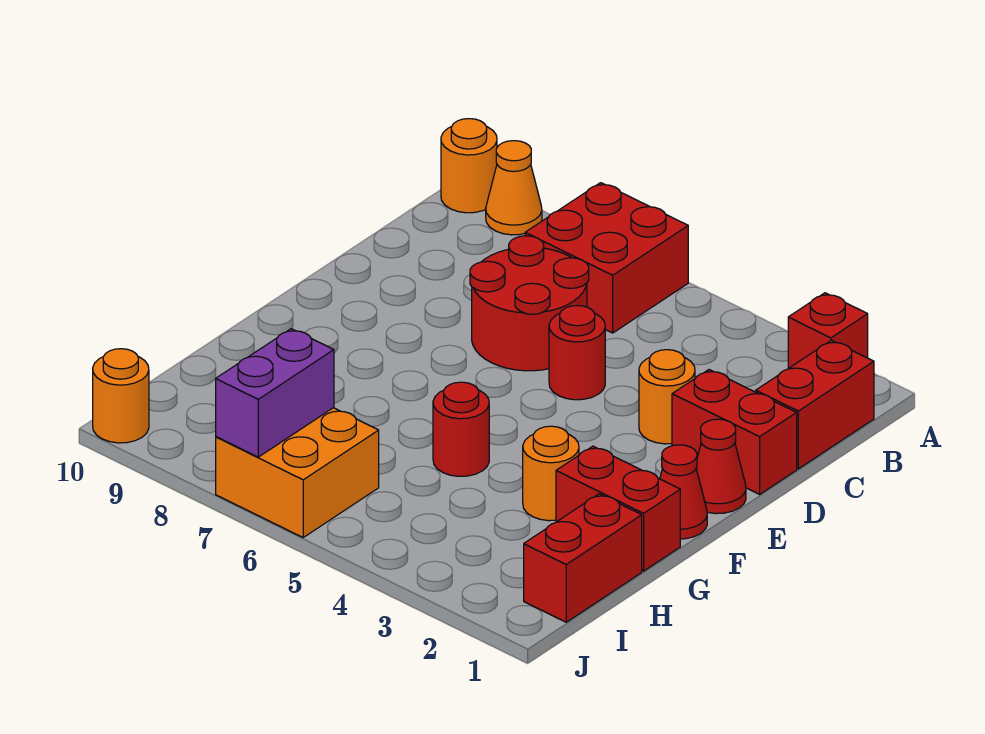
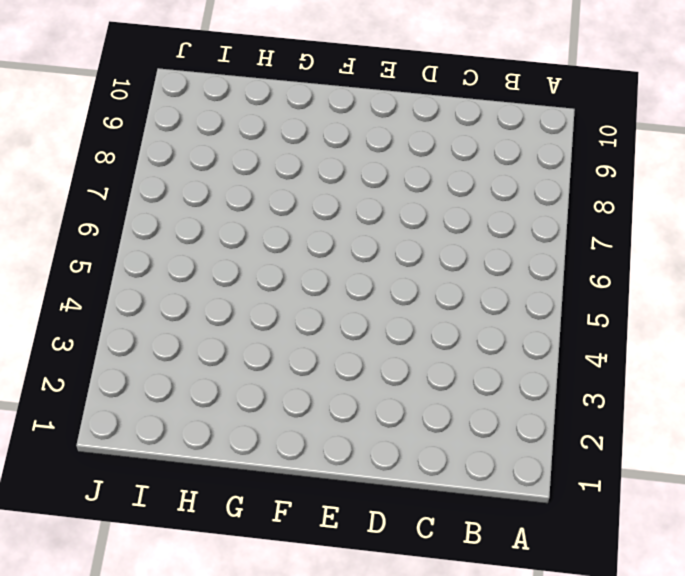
none -> red 1x1 brick [788,293,868,368]
none -> red 2x2 brick [525,183,688,333]
none -> orange 1x1 cone [486,141,542,235]

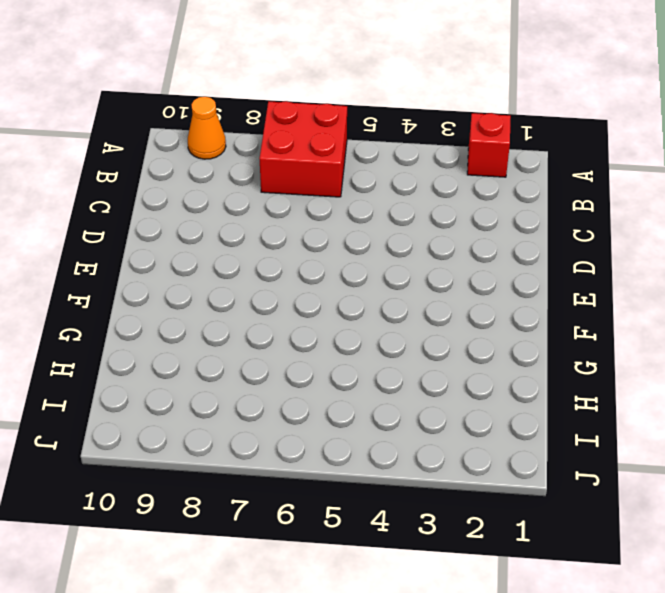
none -> orange 1x1 round brick [441,119,497,213]
none -> red 1x2 brick [756,340,874,469]
none -> red 2x2 round brick [470,236,589,371]

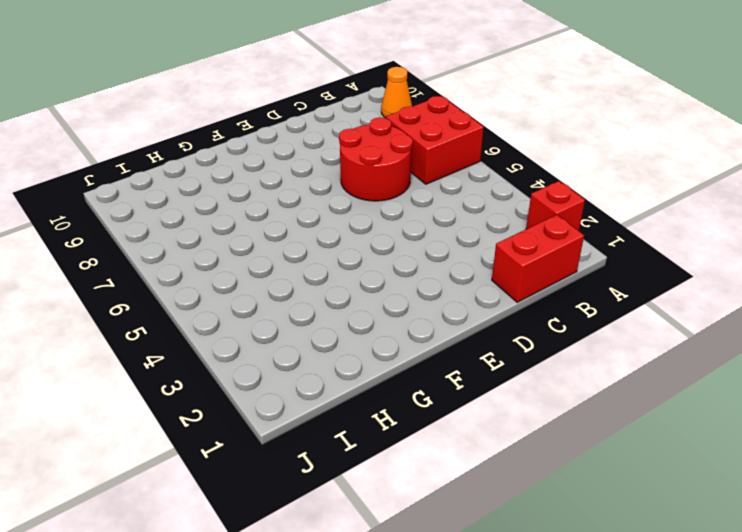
none -> orange 1x1 round brick [441,119,497,213]
none -> red 1x2 brick [672,370,797,494]
none -> orange 1x1 round brick [639,350,695,444]

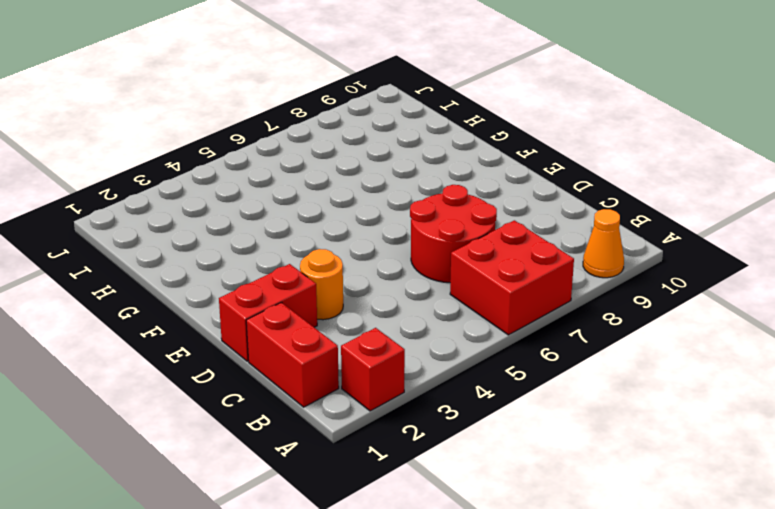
none -> orange 1x1 round brick [441,119,497,213]
none -> red 1x1 round brick [549,305,605,400]
none -> red 1x1 cone [696,419,746,514]

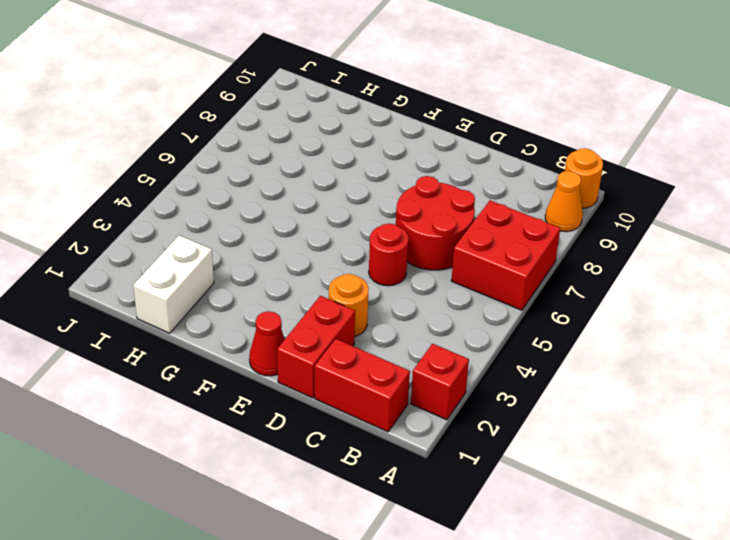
white 1x2 brick [133,235,214,333] -> red 1x2 brick [524,494,642,622]
none -> red 1x1 cone [660,445,707,539]
none -> red 1x2 brick [556,446,680,571]
none -> orange 1x1 round brick [523,426,579,521]

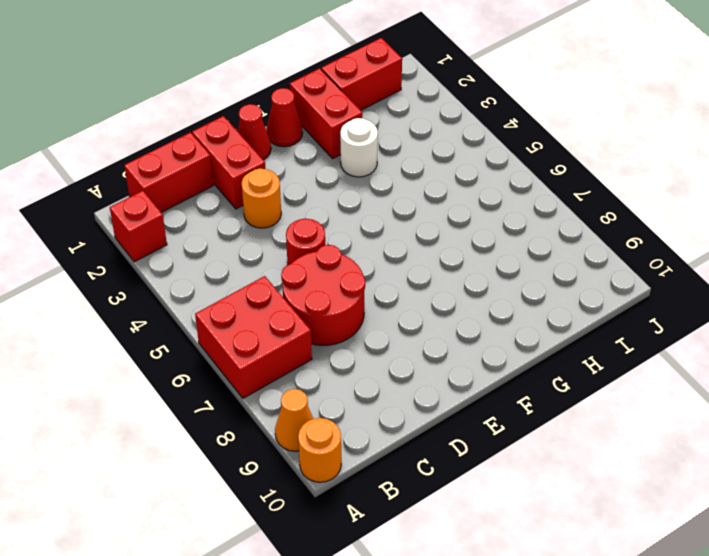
white 1x1 round brick [340,118,378,177] -> orange 1x1 round brick [523,426,579,521]
none -> red 1x1 round brick [433,382,489,476]
none -> orange 2x2 brick [216,408,379,537]
none -> orange 1x1 round brick [93,349,149,443]

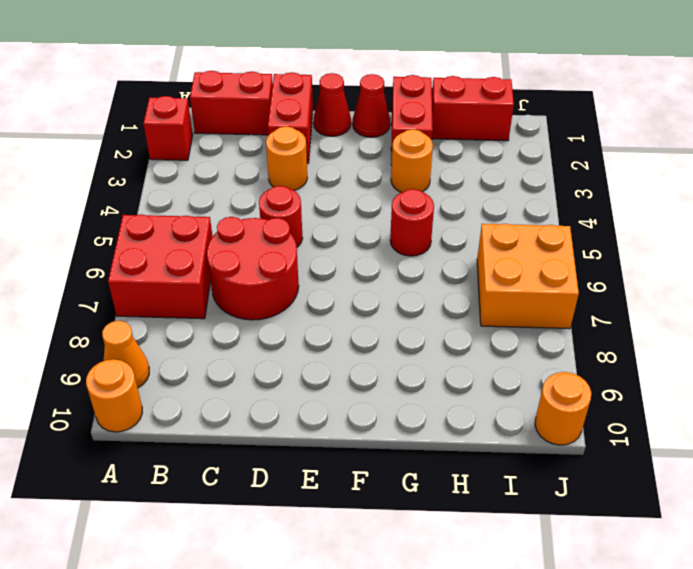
none -> purple 1x2 brick [216,329,334,457]

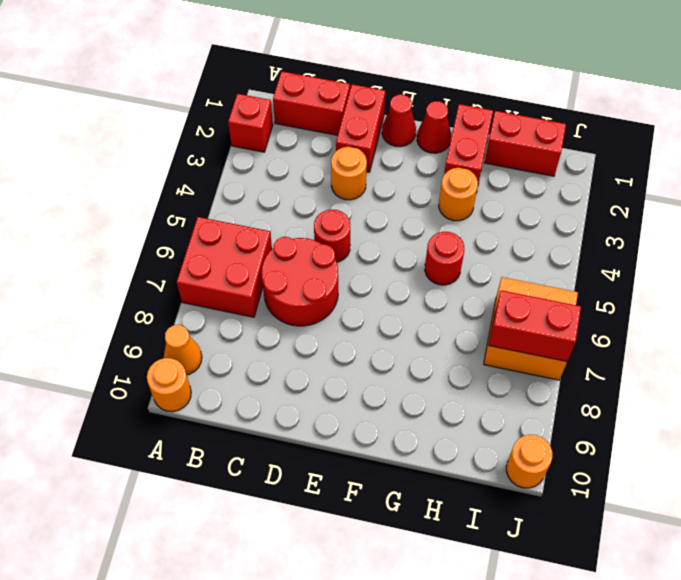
red 1x2 brick [489,290,581,361] -> purple 1x2 brick [216,329,334,457]

